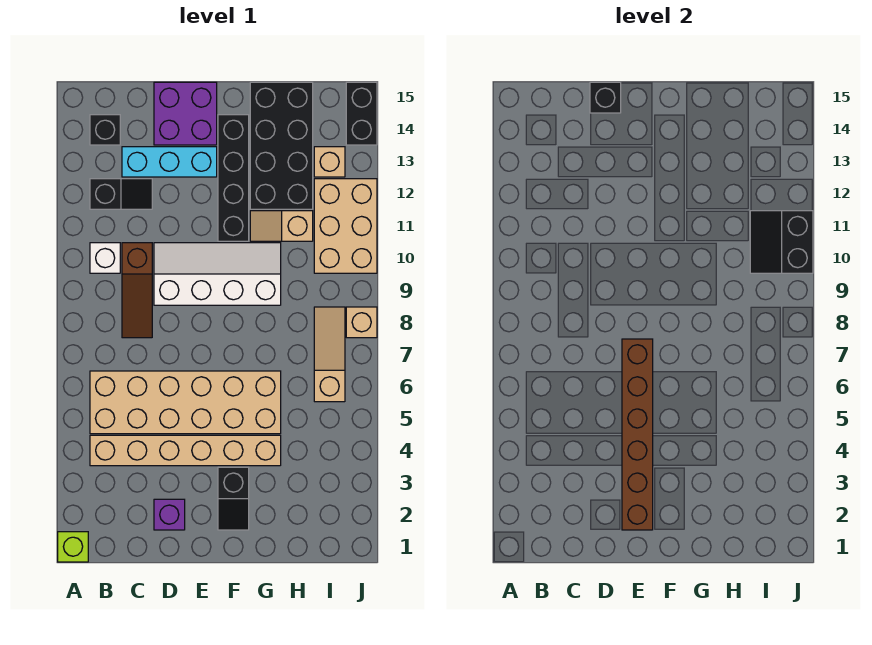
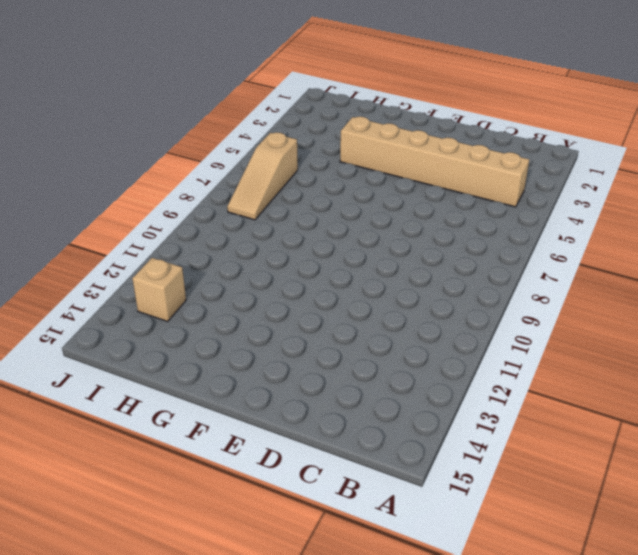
none -> lime 1x1 brick [58,532,88,562]
none -> tan 2x6 brick [90,371,281,434]
none -> white 1x1 brick [90,243,120,273]

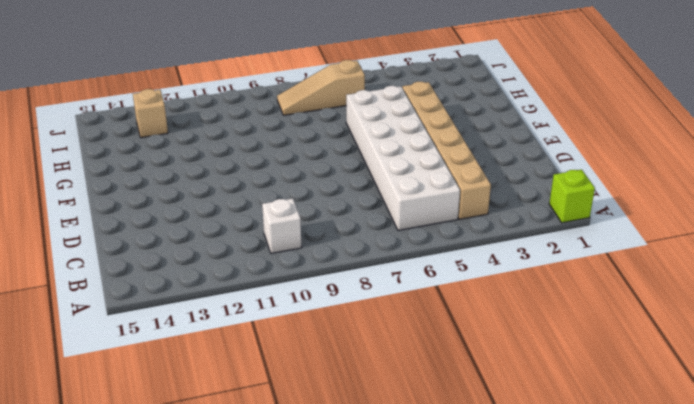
white 2x6 brick [346,86,460,230] -> tan 2x6 brick [90,371,281,434]
none -> black 1x2 slope [90,179,152,209]
none -> black 1x1 brick [90,115,120,145]
none -> brown 1x3 slope [122,243,152,338]

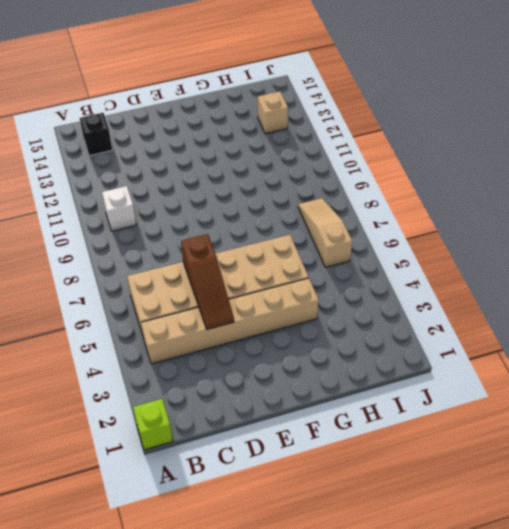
brown 1x3 slope [181,234,234,330] -> brown 1x3 slope moved to [122,243,152,338]
none -> black 1x2 slope [90,179,152,209]
none -> cyan 1x3 brick [122,147,217,177]
none -> purple 1x1 brick [154,499,185,530]

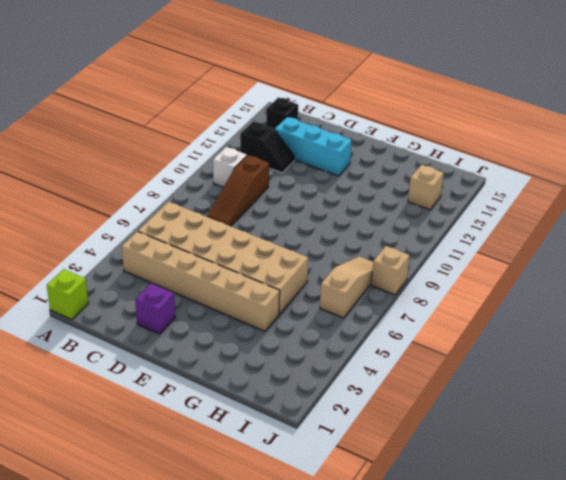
none -> white 2x4 slope [154,243,281,305]
none -> purple 2x2 brick [154,82,217,145]
none -> black 1x2 slope [218,467,249,530]

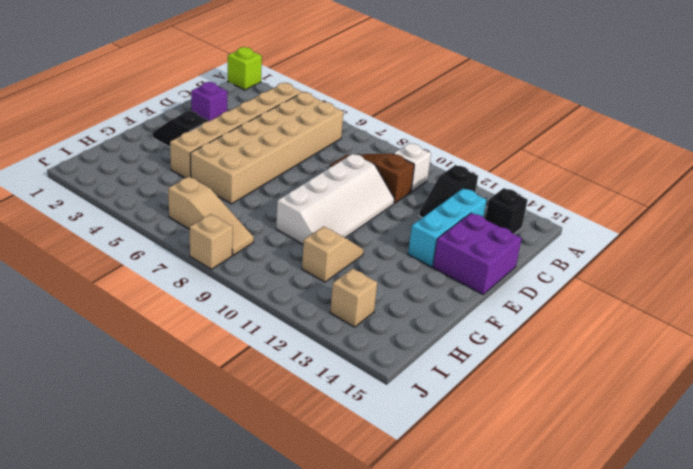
none -> black 1x4 brick [218,115,249,241]
none -> black 2x4 brick [250,82,313,209]
none -> tan 2x3 brick [314,179,377,273]

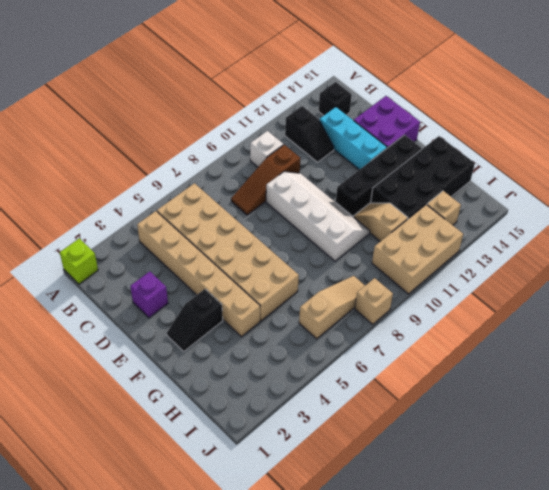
none -> black 1x2 brick [346,82,377,145]
none -> black 1x1 brick [590,82,621,113]
none -> brown 1x6 brick [622,339,653,530]

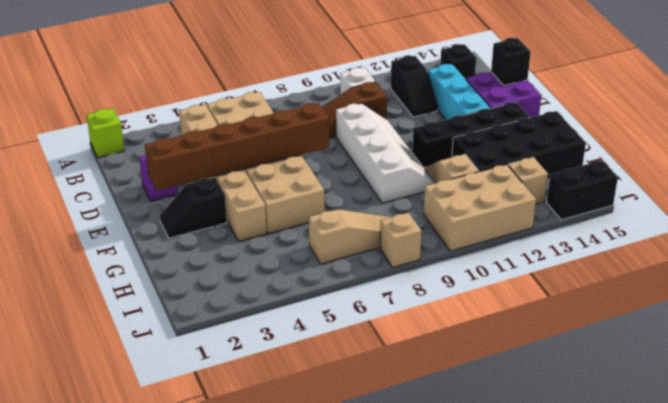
none -> black 2x2 slope [750,211,813,273]

